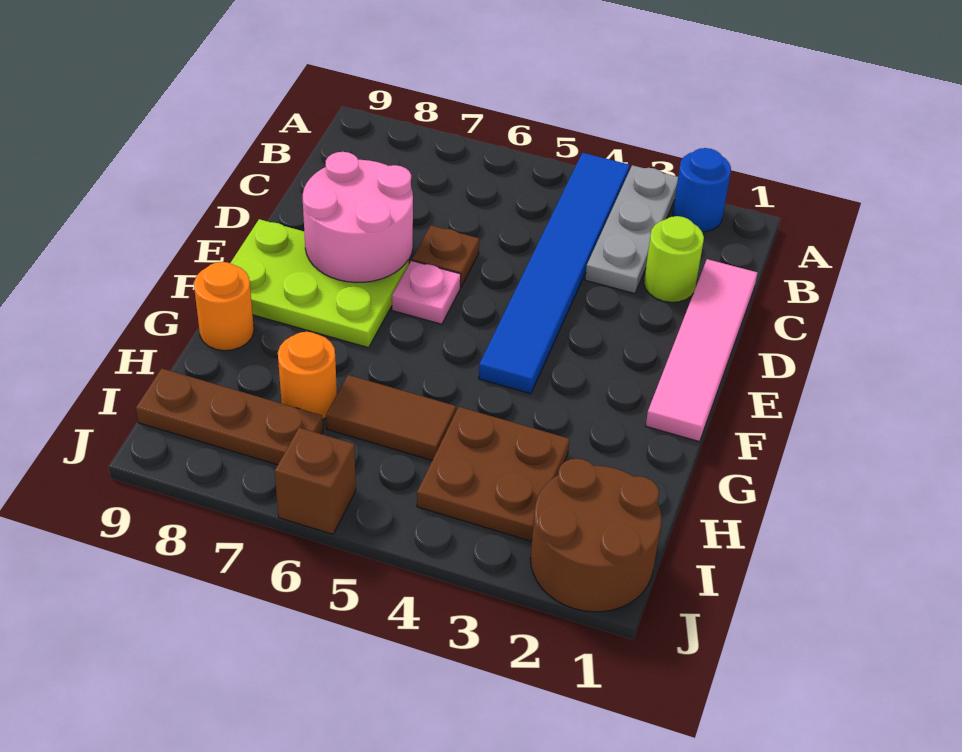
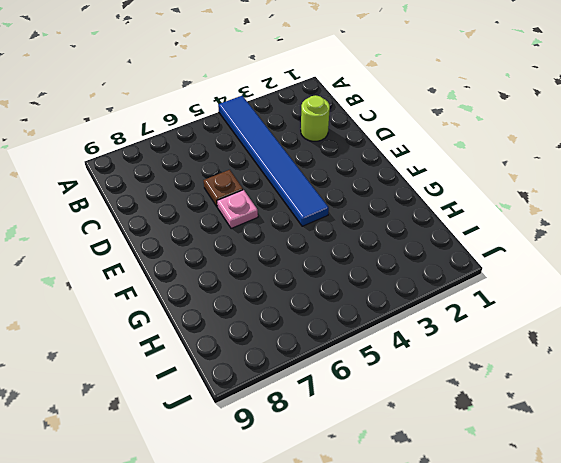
none -> blue 1x1 round brick [673,148,731,232]
none -> grey 1x3 plate [585,165,678,294]
none -> pink 1x4 tile [646,259,757,442]

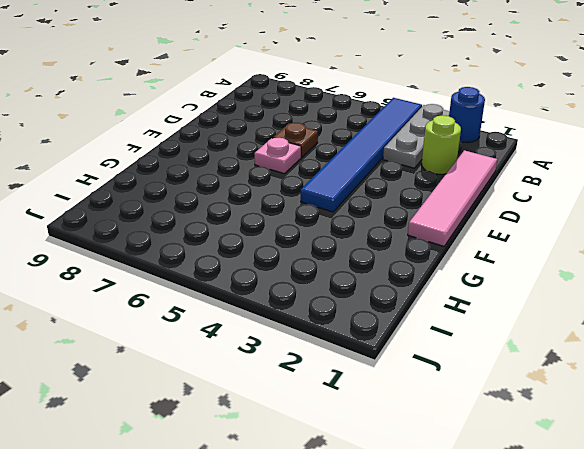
none -> lime 2x3 plate [230,219,409,348]
none -> orange 1x1 round brick [194,262,254,351]
none -> brown 2x2 plate [417,407,569,541]

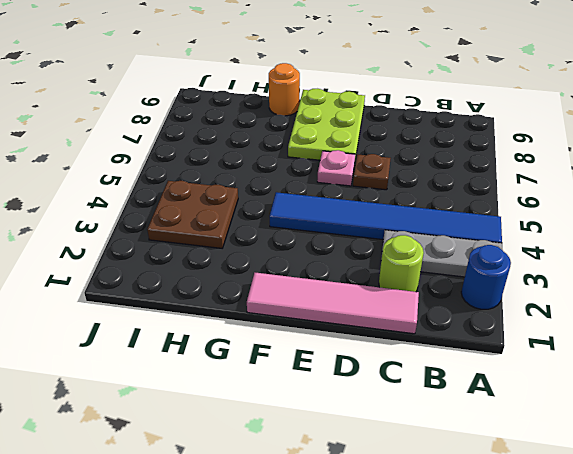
none -> brown 1x2 tile [326,375,456,460]
none -> orange 1x1 round brick [278,332,337,419]
none -> brown 2x2 round brick [530,459,661,612]

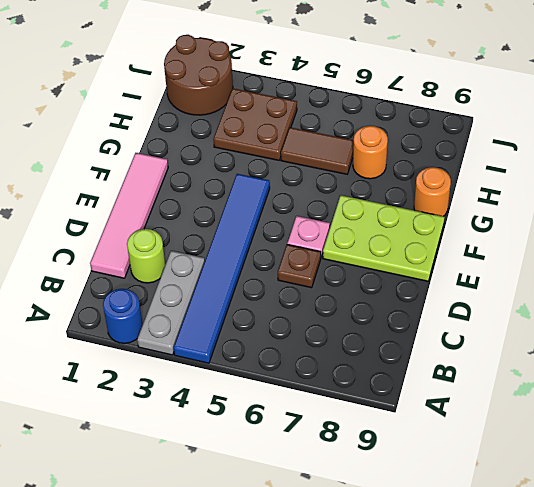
none -> brown 1x3 plate [136,368,323,465]
none -> brown 1x1 brick [275,428,356,534]
none -> pink 2x2 round brick [303,152,413,283]

